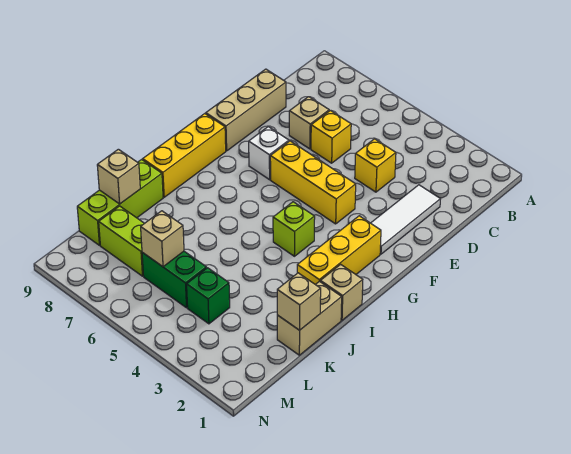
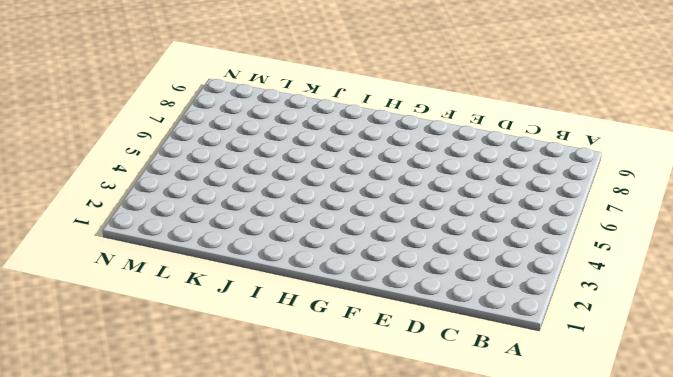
none -> white 1x3 tile [371,185,440,254]
none -> yellow 1x1 brick [355,139,396,192]
none -> yellow 1x1 brick [311,111,351,163]

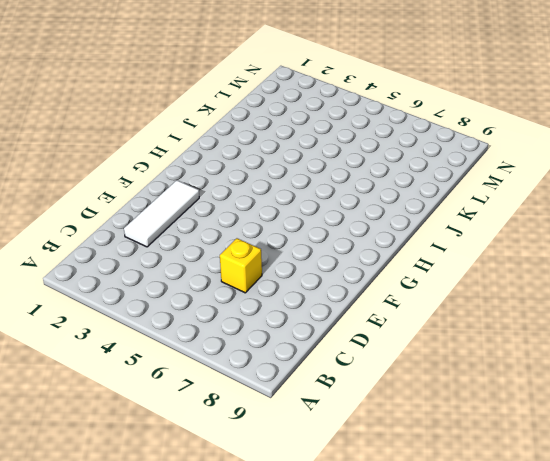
none -> yellow 1x1 brick [355,139,396,192]
none -> tan 1x1 brick [289,97,329,149]
none -> tan 1x3 brick [206,69,286,151]

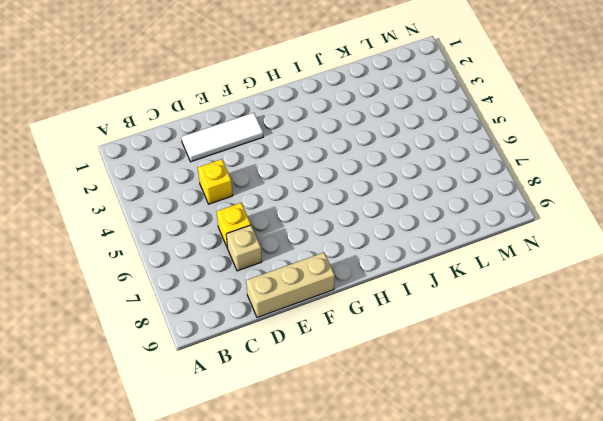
none -> yellow 1x3 brick [270,141,356,224]
none -> white 1x1 brick [249,127,289,180]
none -> yellow 1x3 brick [297,216,381,284]

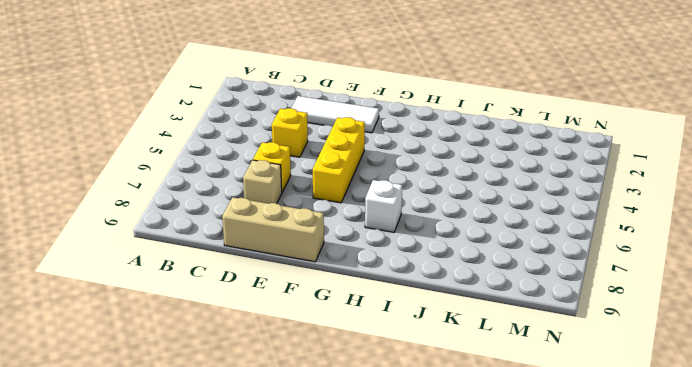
white 1x1 brick [365,180,402,232] -> white 1x1 brick moved to [249,127,289,180]
none -> yellow 1x3 brick [297,216,381,284]
none -> yellow 1x3 brick [143,114,226,197]
none -> lime 1x1 brick [273,202,315,256]

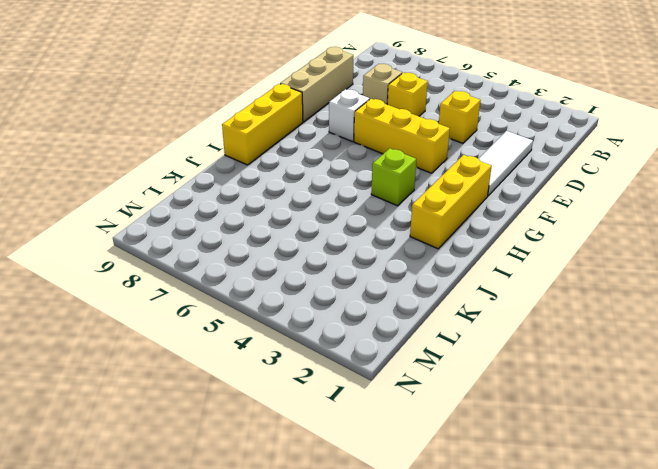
none -> tan 1x1 brick [320,264,363,320]
none -> tan 1x2 brick [277,281,342,355]
none -> lime 1x3 brick [77,160,163,245]

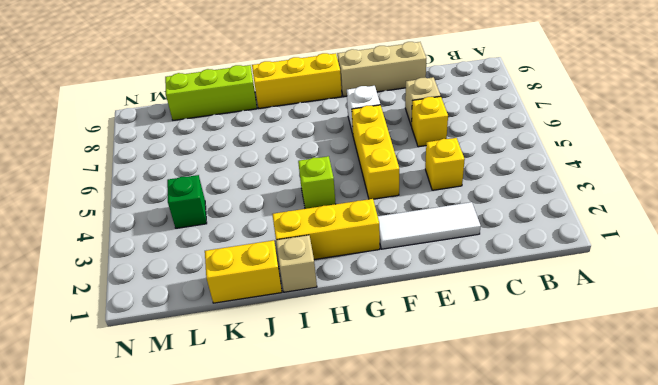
yellow 1x2 brick [205,240,282,303] -> tan 1x2 brick [277,281,342,355]
none -> green 1x2 brick [142,251,207,308]
none -> lime 1x2 brick [99,206,144,276]
none -> tan 1x1 brick [277,273,321,330]

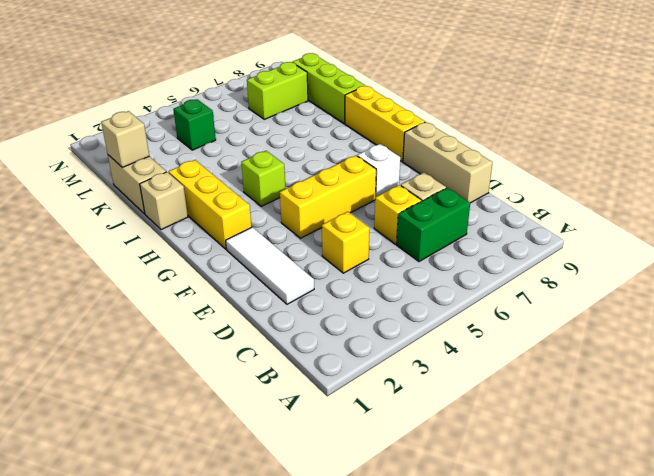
green 1x2 brick [397,188,470,262] -> green 1x2 brick moved to [142,251,207,308]
none -> tan 1x1 brick [97,149,140,204]
none -> tan 1x1 brick [141,211,184,267]

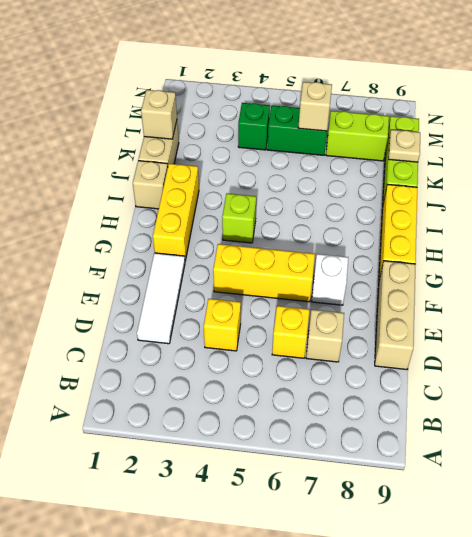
tan 1x1 plate [388,130,420,162] -> tan 1x1 brick [97,149,140,204]

